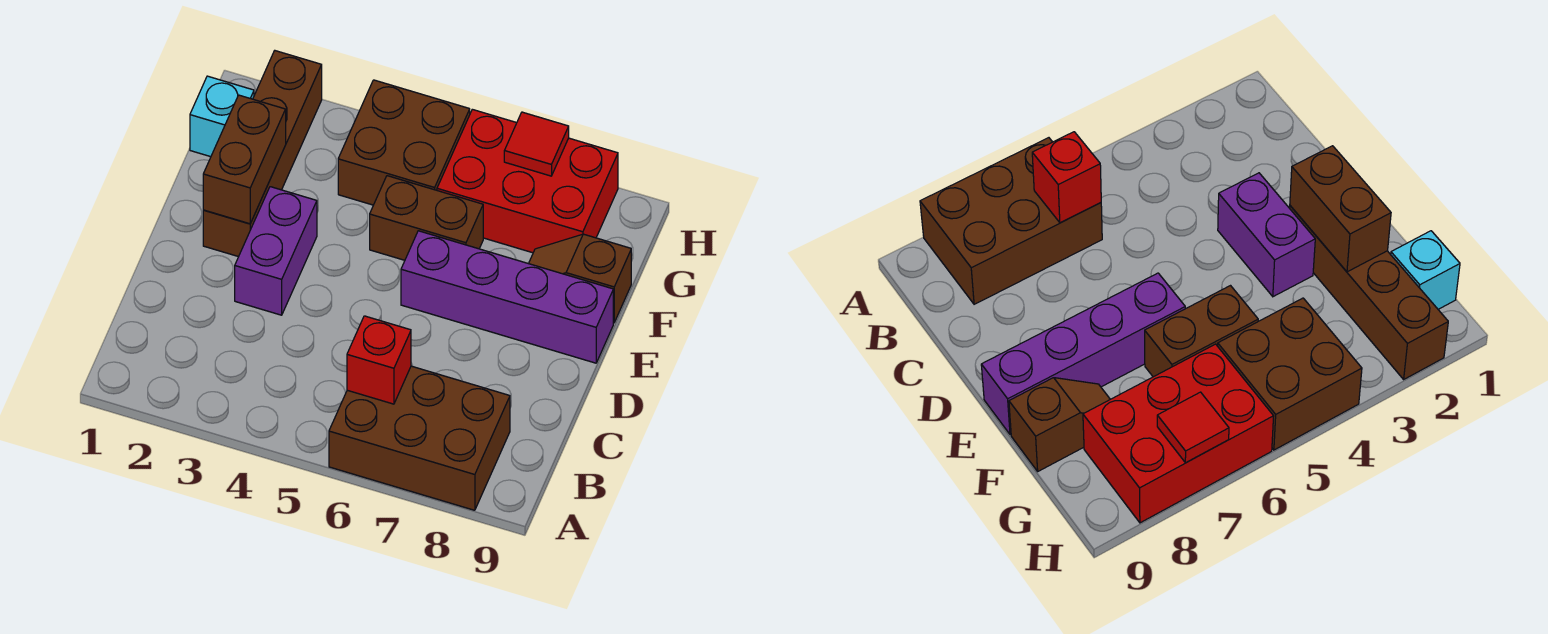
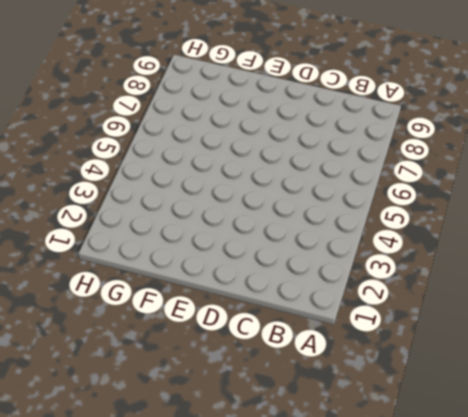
none -> brown 2x3 brick [329,366,510,510]
none -> purple 1x2 brick [235,187,317,315]
none -> brown 1x4 brick [203,51,322,257]

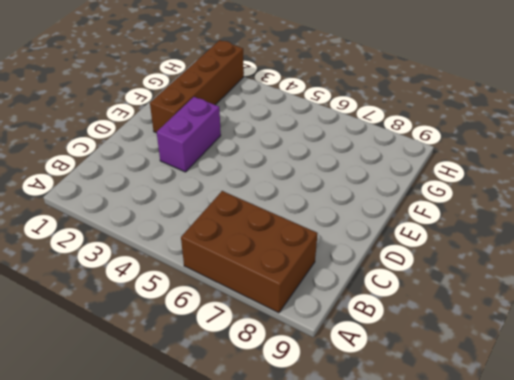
none -> purple 1x4 brick [401,231,613,363]
none -> brown 1x2 brick [370,176,483,260]
none -> brown 1x2 slope [529,234,631,323]

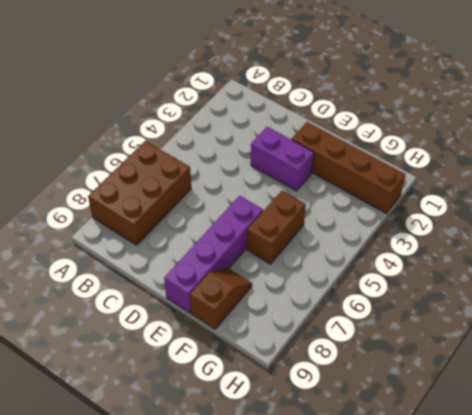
none -> cyan 1x1 brick [190,76,254,157]
none -> brown 2x2 brick [338,80,470,205]
none -> red 2x3 brick [437,109,618,253]

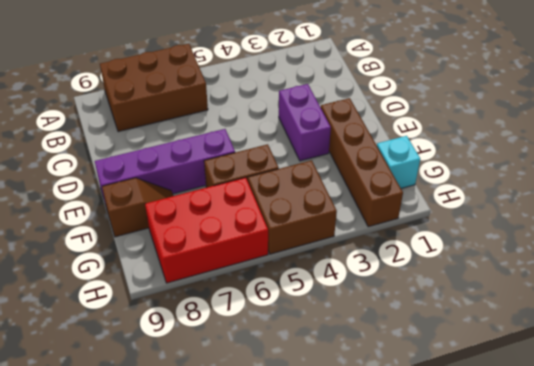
none -> red 1x1 brick [347,316,411,404]
none -> brown 1x2 brick [203,95,286,224]
none -> red 1x1 tile [504,112,569,176]

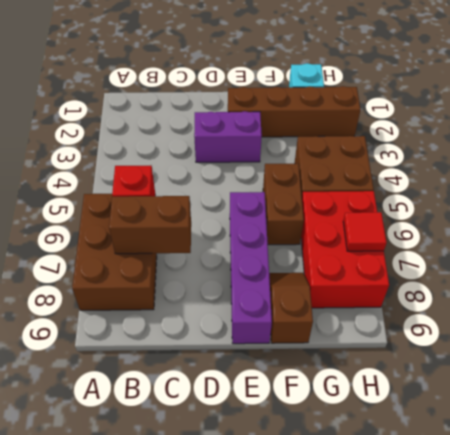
brown 1x2 brick [109,196,191,254] -> brown 1x2 brick moved to [203,95,286,224]

